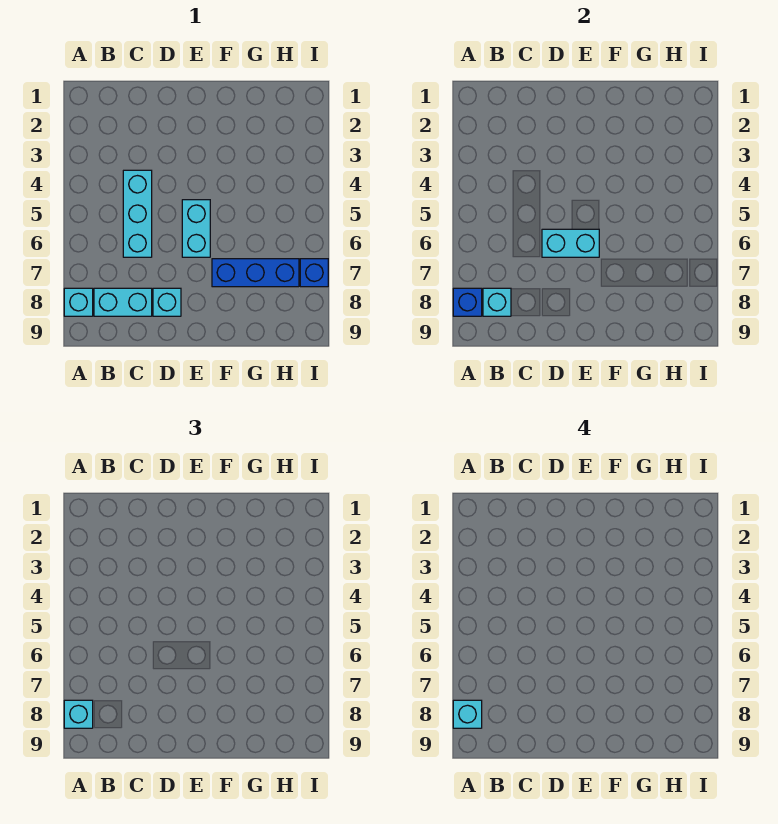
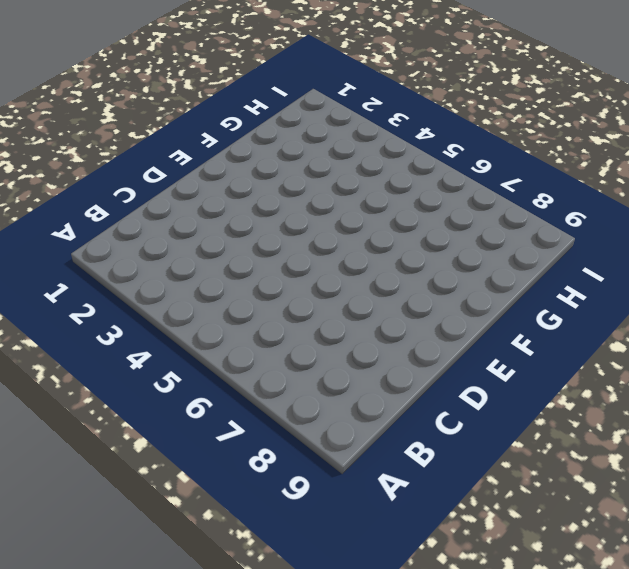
none -> cyan 1x1 brick [64,288,93,316]
none -> cyan 1x2 brick [94,288,152,316]
none -> cyan 1x3 brick [123,170,152,257]

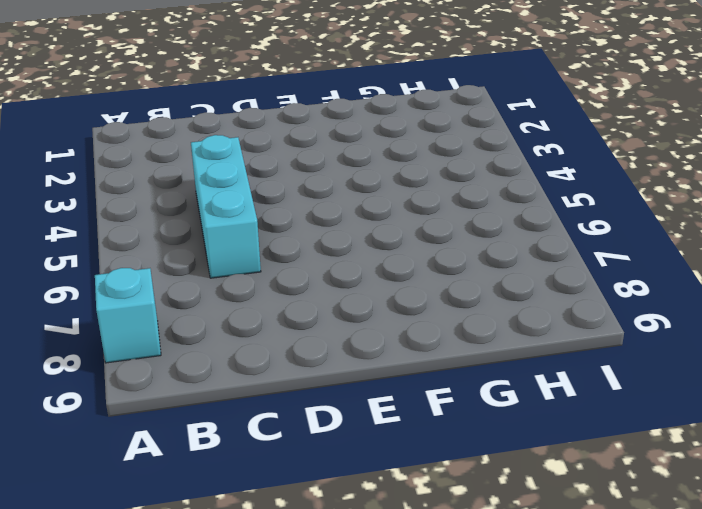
none -> cyan 1x2 brick [94,288,152,316]
none -> cyan 1x1 brick [153,288,181,316]
none -> cyan 1x2 brick [182,200,210,257]

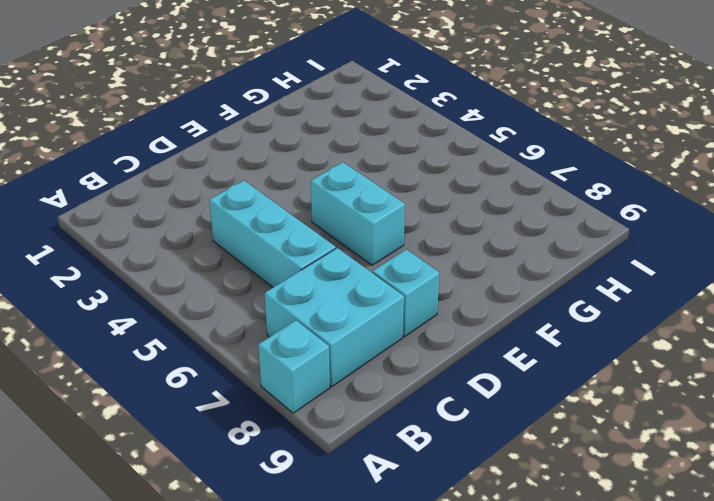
cyan 2x2 brick [264,248,404,387] -> cyan 1x2 brick [94,288,152,316]
none -> blue 1x3 brick [212,259,299,287]
none -> blue 1x1 brick [300,259,328,287]
none -> blue 1x1 brick [453,288,482,316]

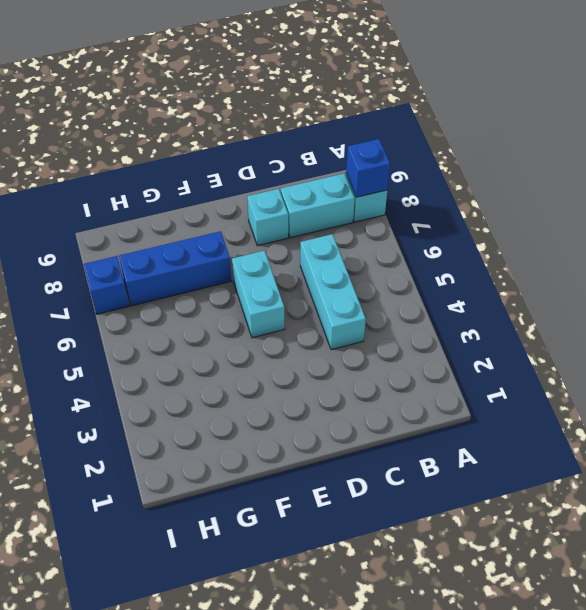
none -> cyan 1x1 brick [483,288,511,316]
none -> cyan 1x2 brick [542,229,599,257]
none -> cyan 1x1 brick [64,700,93,728]

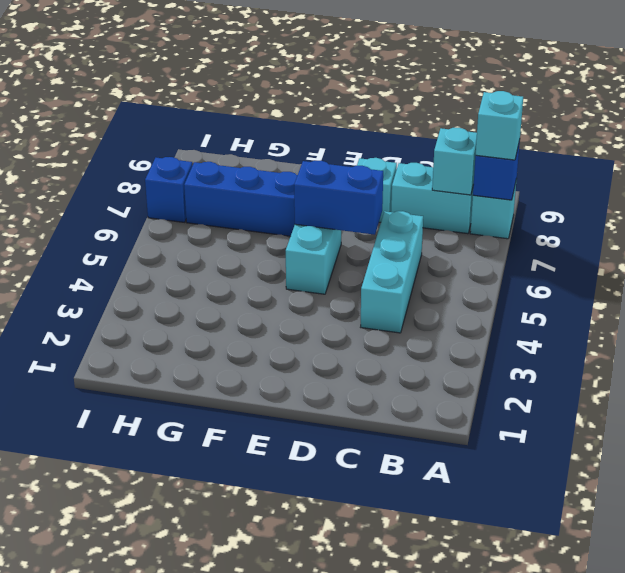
blue 1x2 brick [294,161,383,235] -> cyan 1x2 brick [542,229,599,257]
none -> cyan 1x1 brick [453,700,482,728]

